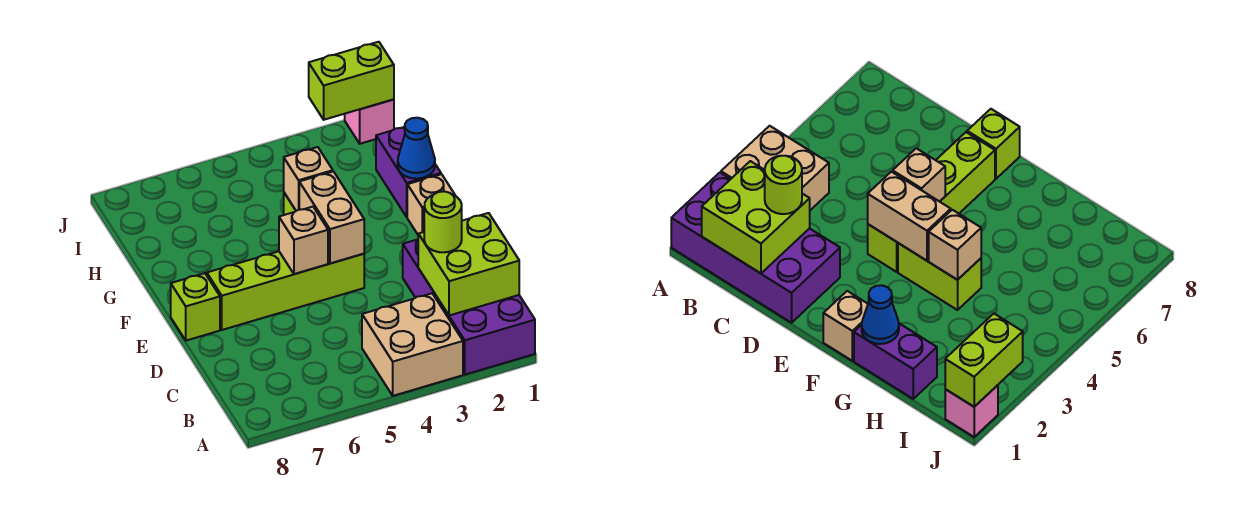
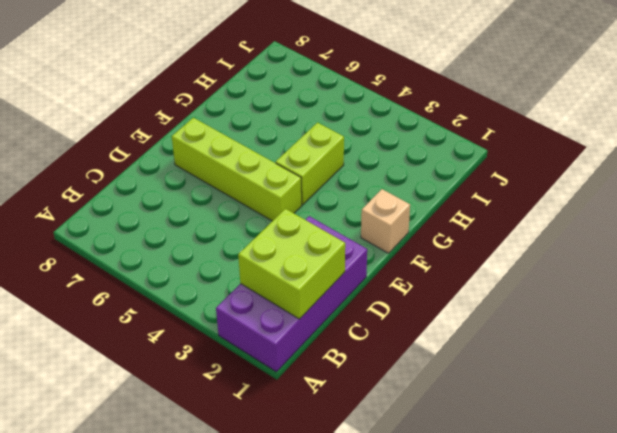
none -> tan 2x2 brick [362,293,463,396]
none -> lime 1x1 brick [171,273,220,341]
none -> purple 1x2 brick [376,127,441,217]

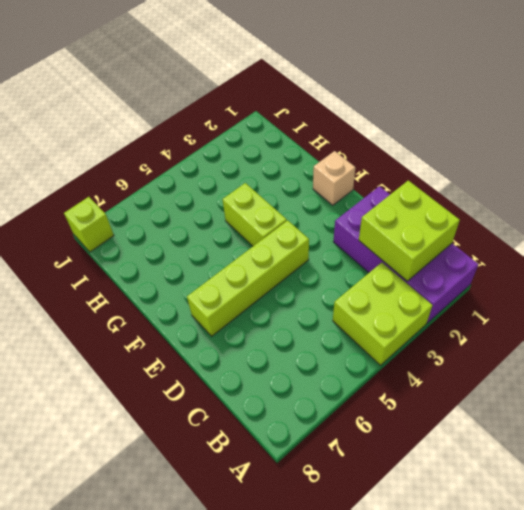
lime 2x2 brick [333,263,432,365] -> tan 2x2 brick [362,293,463,396]
lime 1x1 brick [64,197,114,252] -> lime 1x1 brick moved to [171,273,220,341]
none -> purple 1x2 brick [376,127,441,217]
none -> pink 1x1 brick [345,99,394,144]
none -> tan 1x2 brick [299,171,364,263]

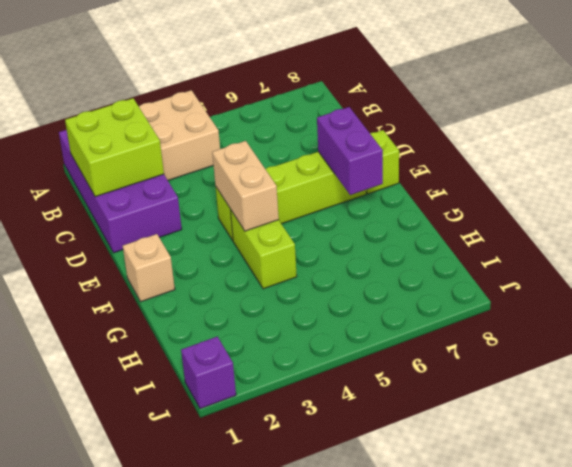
purple 1x2 brick [317,107,383,195] -> purple 1x2 brick moved to [376,127,441,217]
purple 1x1 brick [181,337,236,409] -> pink 1x1 brick [345,99,394,144]
none -> tan 1x1 brick [279,207,328,274]
none -> blue 1x1 cone [398,118,435,179]
none -> tan 1x1 brick [284,147,333,211]

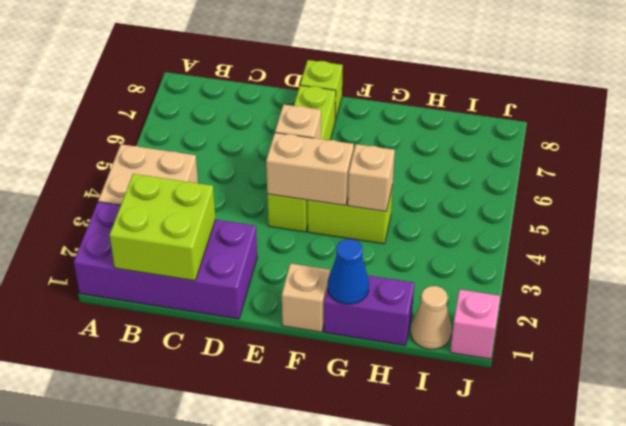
tan 1x1 cone [411,286,452,349] -> none
none -> lime 1x2 brick [309,42,394,120]
none -> lime 1x1 round brick [424,191,462,252]

